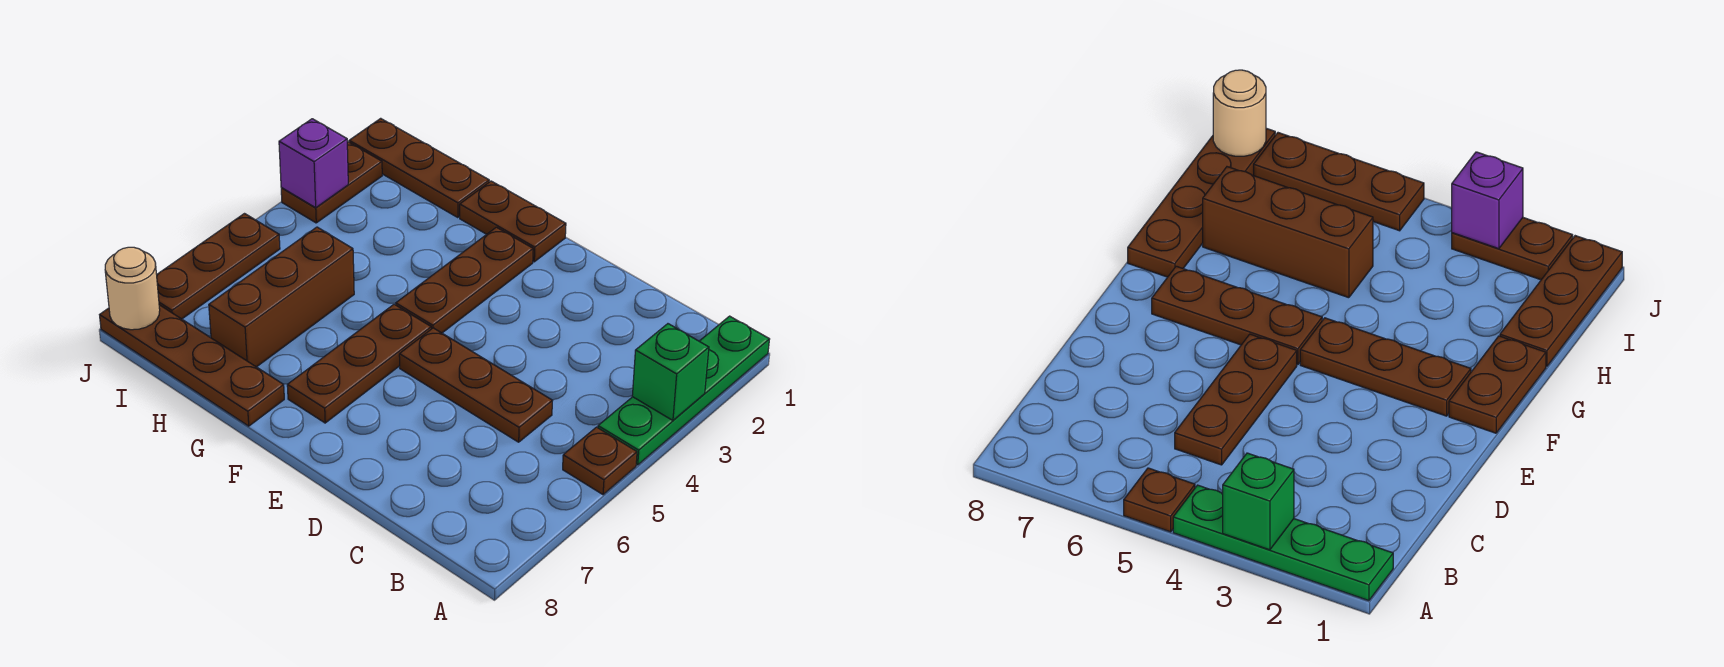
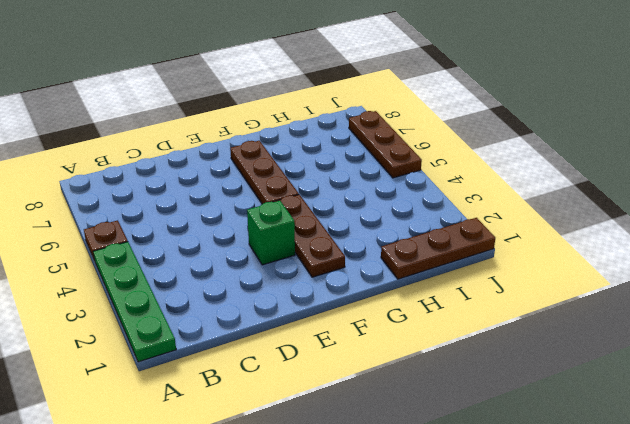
green 1x1 brick [247,201,295,265] -> green 1x1 brick moved to [632,324,709,420]
none -> brown 1x3 plate [399,328,552,442]
none -> brown 1x2 plate [460,181,566,262]
none -> brown 1x4 plate [100,305,284,426]

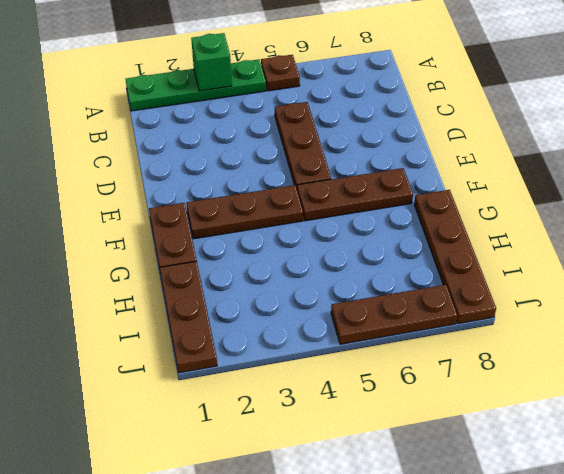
none -> brown 1x3 brick [209,227,354,367]
none -> brown 1x2 plate [281,141,382,223]
none -> purple 1x1 brick [279,119,348,208]

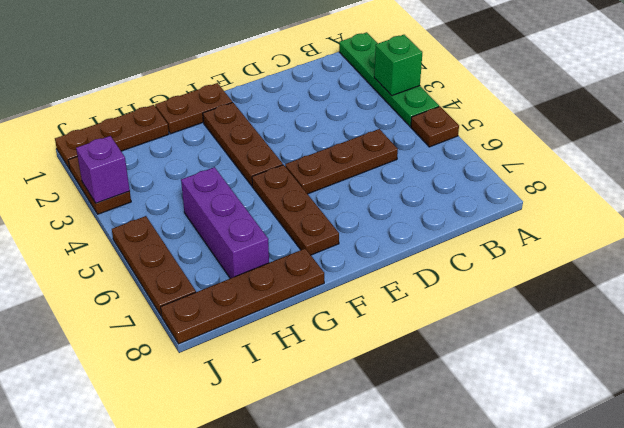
purple 1x3 brick [181,167,269,278] -> brown 1x3 brick [209,227,354,367]
none -> tan 1x1 round brick [105,247,160,330]

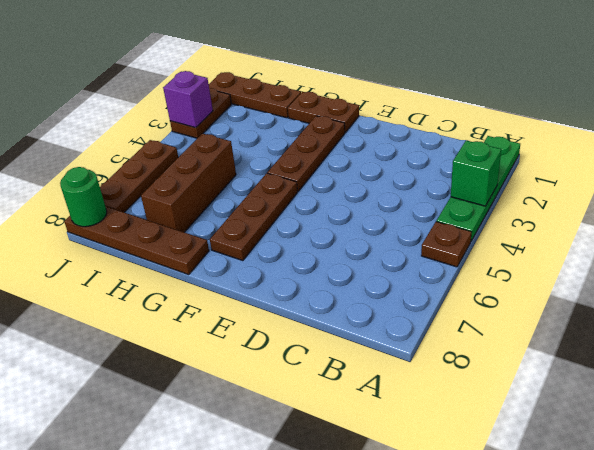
green 1x1 round brick [60,167,107,227] -> tan 1x1 round brick [105,247,160,330]
none -> brown 1x3 plate [399,328,552,442]

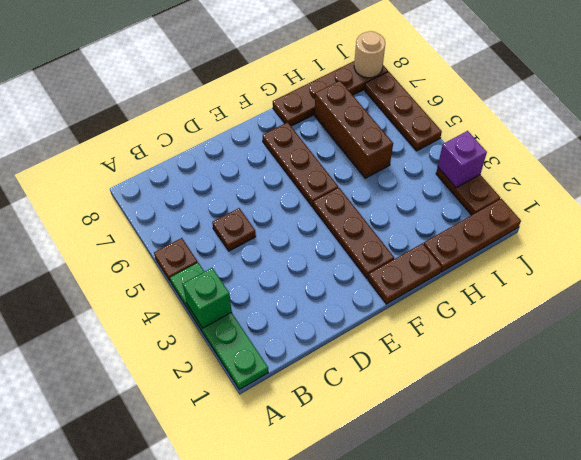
brown 1x1 plate [212,208,256,251] -> brown 1x3 plate [399,328,552,442]

